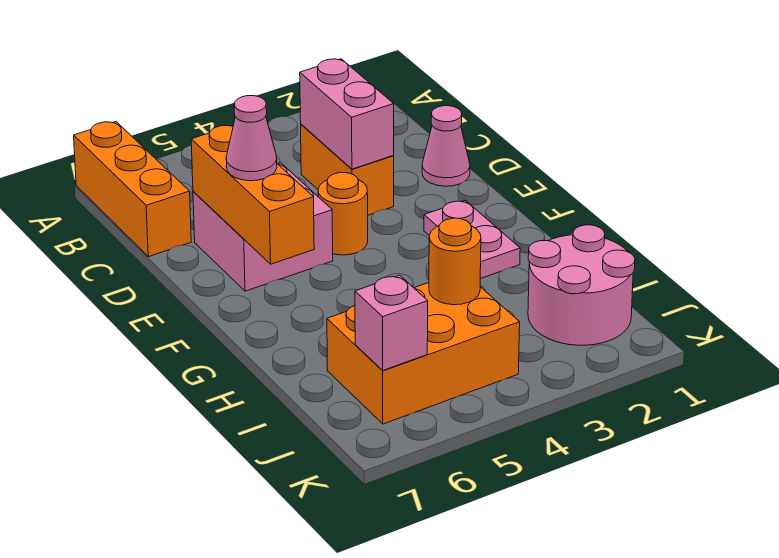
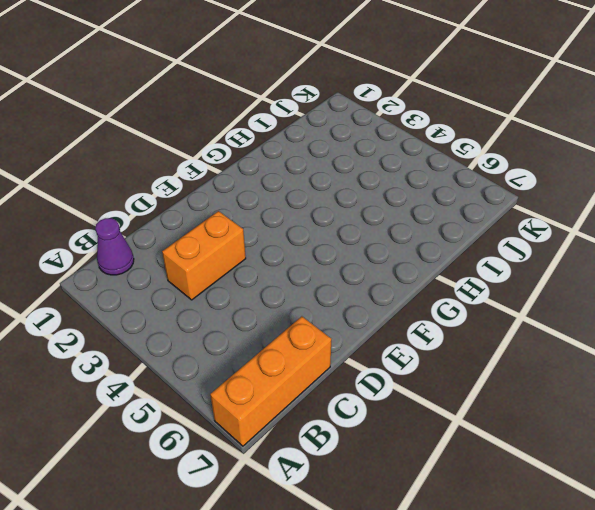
purple 1x1 cone [95,218,134,275] -> none
none -> pink 1x1 cone [422,106,470,186]
none -> pink 2x2 brick [193,163,333,291]
none -> orange 1x1 round brick [318,173,368,255]

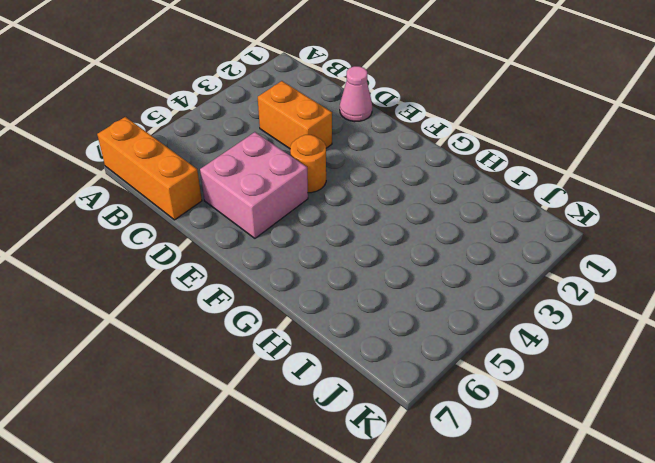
none -> pink 1x2 plate [424,200,520,279]
none -> pink 2x2 round brick [528,225,635,345]
none -> orange 2x3 brick [327,283,520,424]

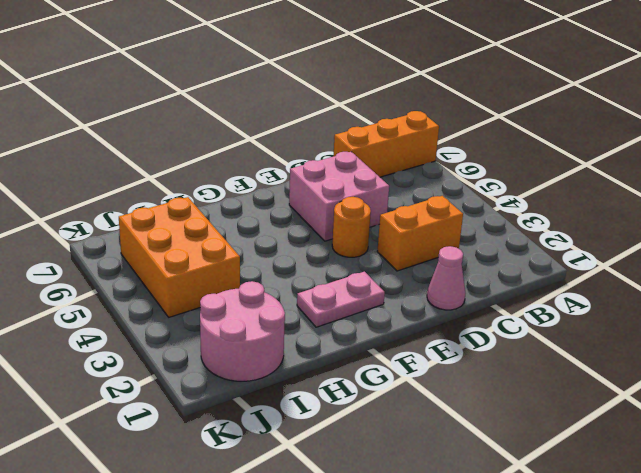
none -> pink 1x2 brick [300,59,394,169]
none -> orange 1x3 brick [191,126,314,264]
none -> orange 1x1 round brick [429,218,481,305]

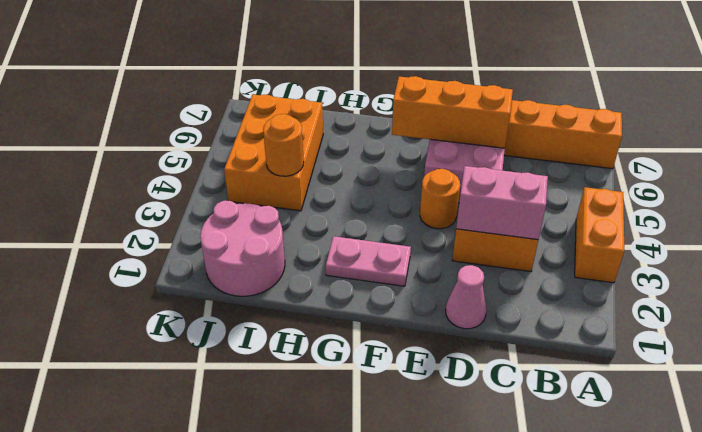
orange 1x2 brick [575,187,624,283] -> none
none -> pink 1x1 brick [355,275,428,370]
none -> pink 1x1 cone [226,96,277,181]

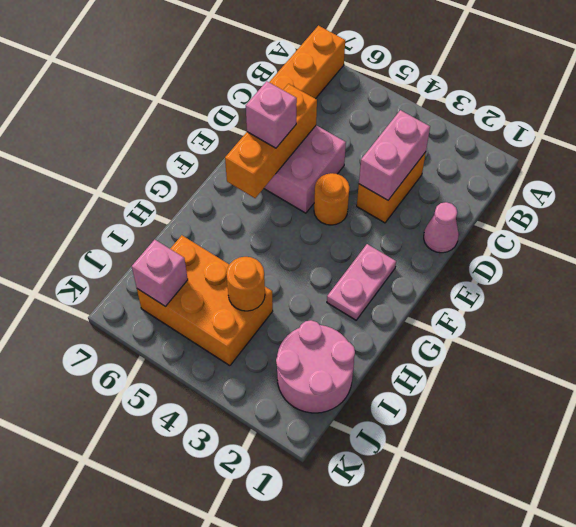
pink 1x1 brick [246,81,297,148] -> pink 1x1 cone [226,96,277,181]

